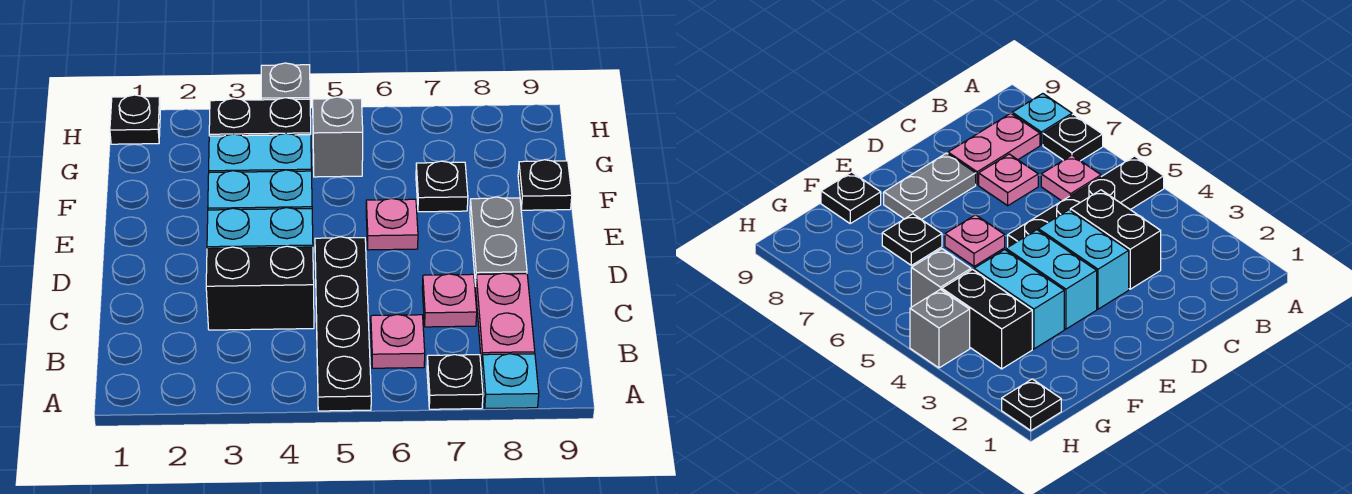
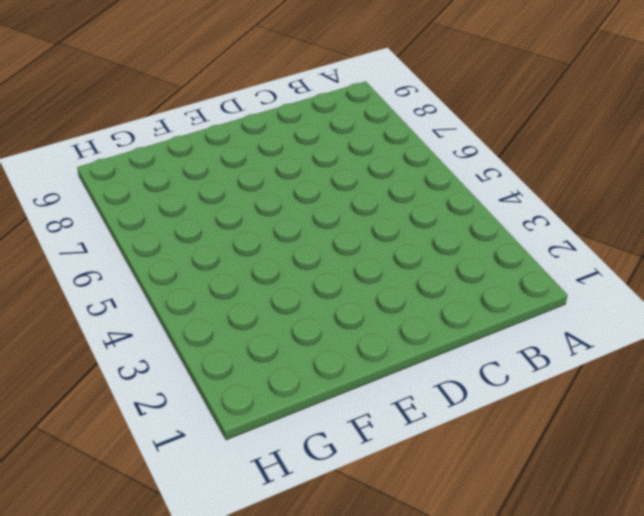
none -> black 1x4 plate [315,237,371,411]
none -> black 1x1 plate [427,355,483,409]
none -> cyan 1x1 plate [482,354,539,408]

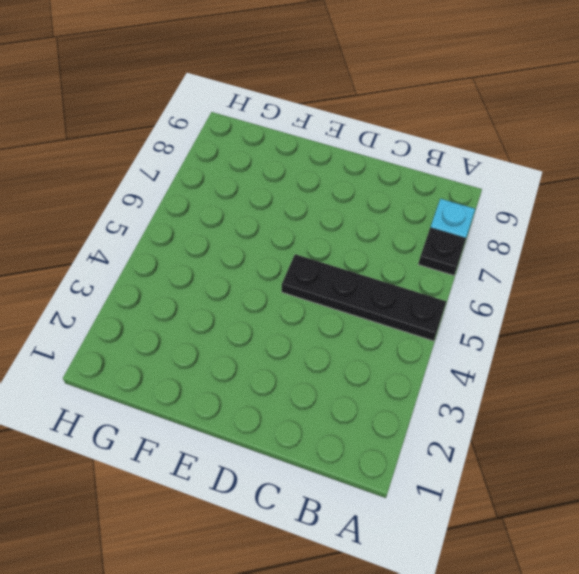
none -> pink 1x1 plate [371,314,425,368]
none -> pink 1x2 plate [476,273,535,365]
none -> black 1x2 brick [206,246,314,330]

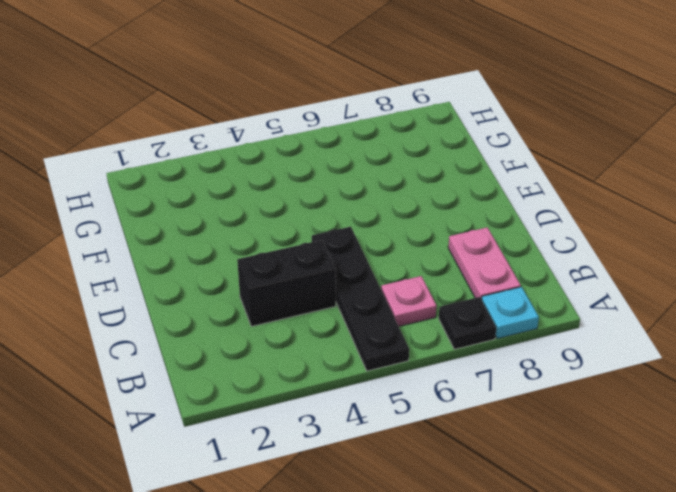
none -> pink 1x1 plate [422,274,477,327]
none -> cyan 1x2 brick [207,208,313,249]
none -> grey 1x2 plate [470,197,527,286]

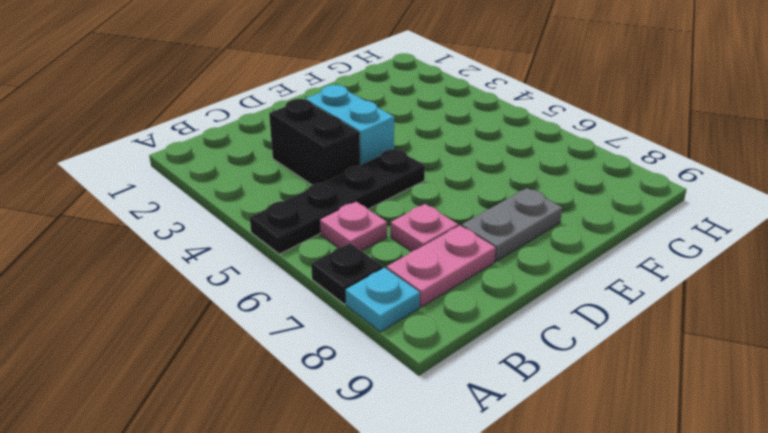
none -> cyan 1x2 brick [208,170,312,210]
none -> pink 1x1 plate [366,198,418,250]
none -> cyan 1x2 brick [209,133,311,172]

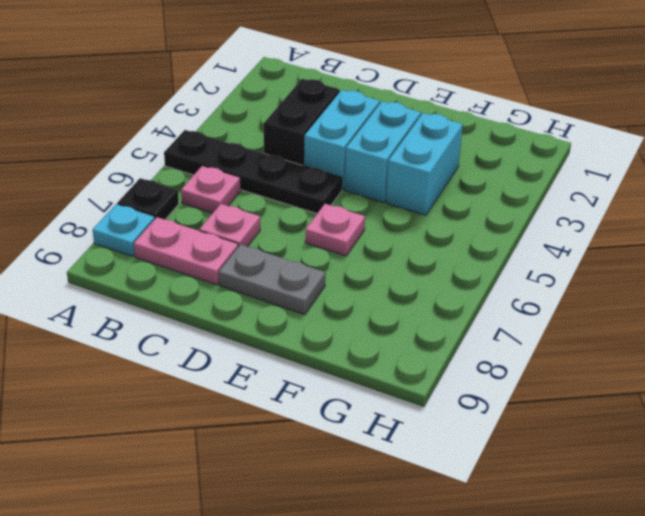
none -> black 1x1 plate [416,161,468,212]
none -> black 1x1 plate [518,160,572,210]
none -> black 1x2 brick [209,98,311,136]

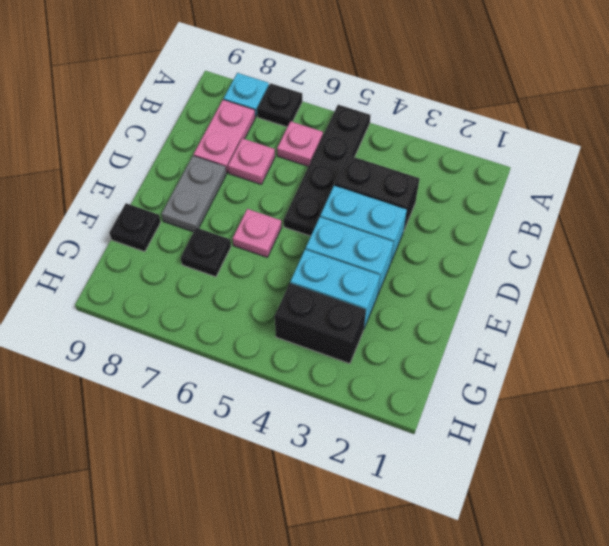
none -> grey 1x1 brick [313,97,363,177]
none -> black 1x1 plate [110,95,160,144]
none -> grey 1x1 brick [261,63,310,100]

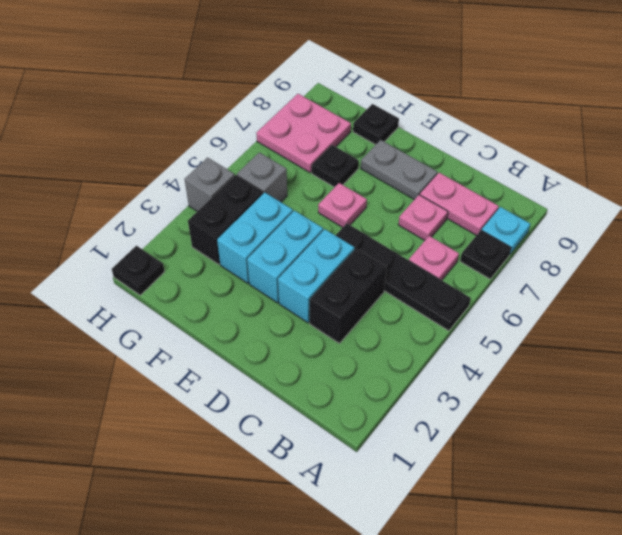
pink 2x2 plate [256,94,351,173] -> none

